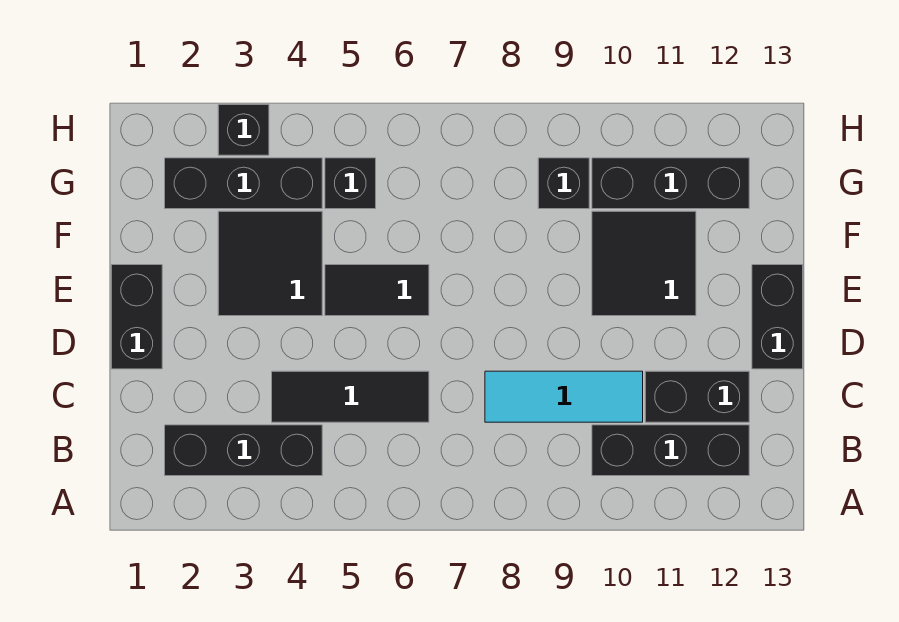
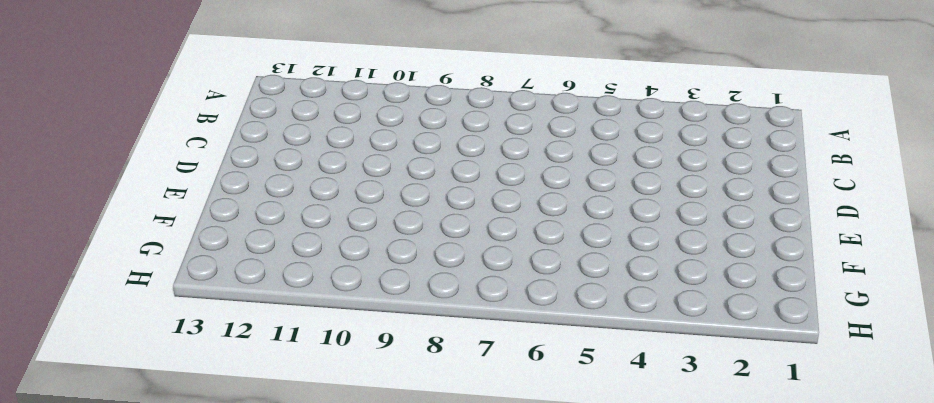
none -> black 1x3 brick [165,425,322,476]
none -> black 1x3 brick [592,425,749,476]
none -> black 1x3 tile [272,371,429,422]

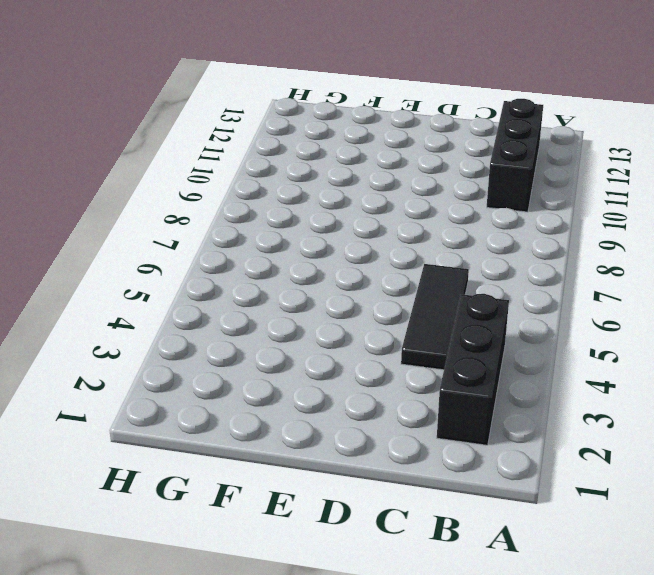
none -> cyan 1x3 tile [485,371,643,422]
none -> black 1x2 brick [645,371,749,422]
none -> black 1x2 brick [111,265,162,369]

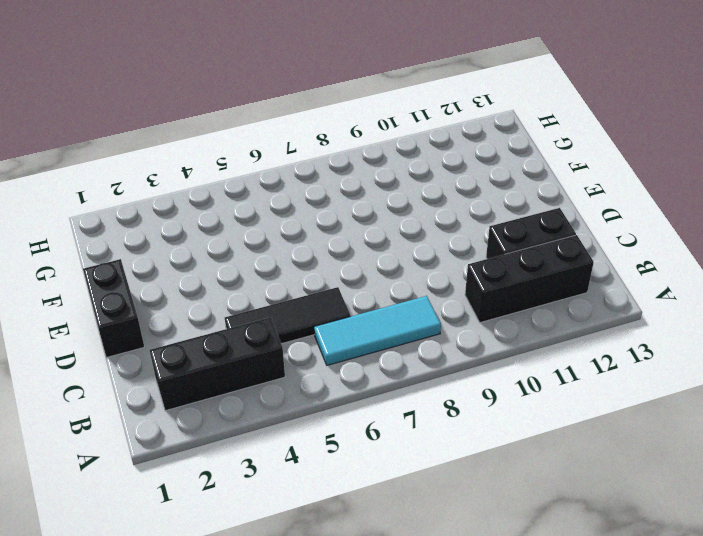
cyan 1x3 tile [314,296,441,365] -> cyan 1x3 tile moved to [485,371,643,422]
none -> black 1x2 brick [752,265,803,369]
none -> black 2x2 tile [218,211,322,316]
none -> black 1x2 tile [325,265,429,316]

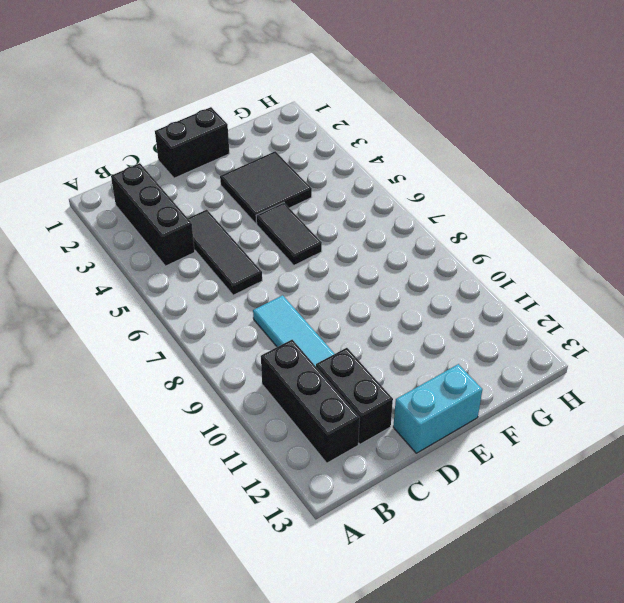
cyan 1x2 brick [393,364,482,453] -> black 1x2 brick [752,265,803,369]
none -> black 2x2 tile [592,211,696,316]
none -> black 1x3 brick [165,158,322,209]
none -> black 1x1 brick [325,158,376,209]

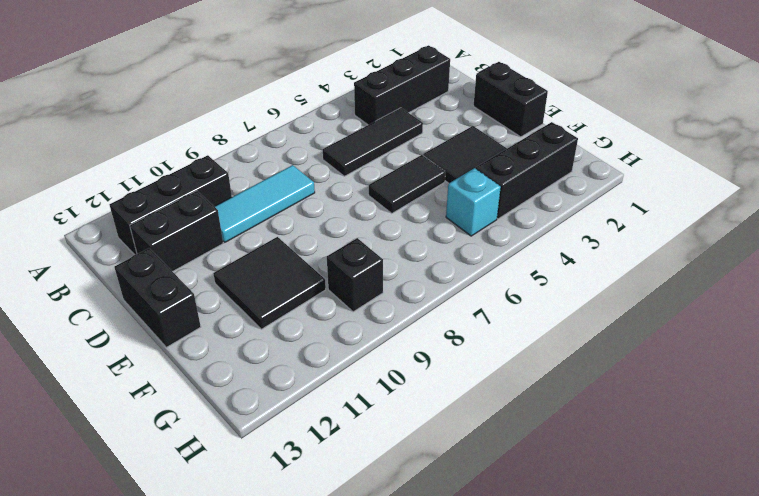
cyan 1x1 brick [446,168,501,236] -> black 1x1 brick [325,158,376,209]
none -> black 1x3 brick [592,158,749,209]
none -> black 1x1 brick [218,105,269,155]

